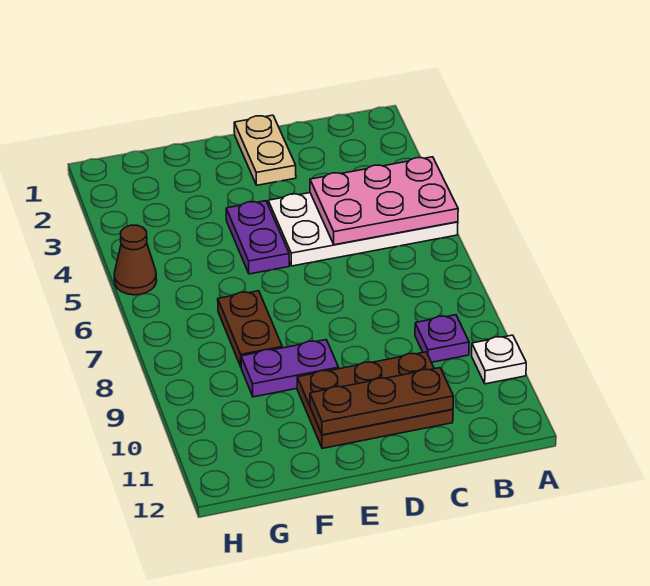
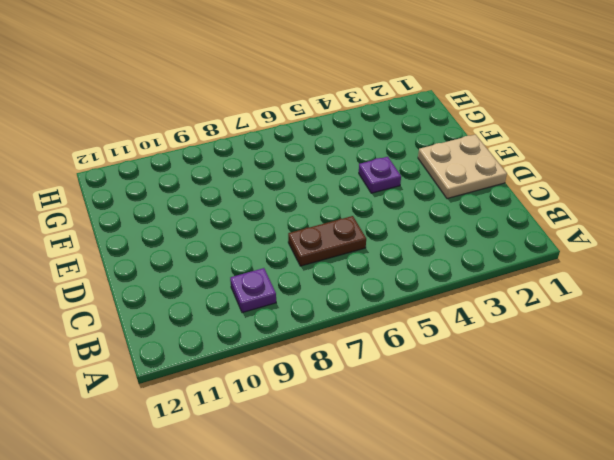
brown 1x2 plate [288,216,366,266] -> brown 1x2 plate moved to [218,291,282,367]
tan 2x2 plate [418,135,507,199] -> tan 1x2 plate [234,115,296,185]
purple 1x1 plate [359,157,401,193] -> purple 1x2 plate [226,201,289,274]
none -> white 2x4 plate [268,193,458,266]
none -> white 1x1 plate [472,335,526,384]

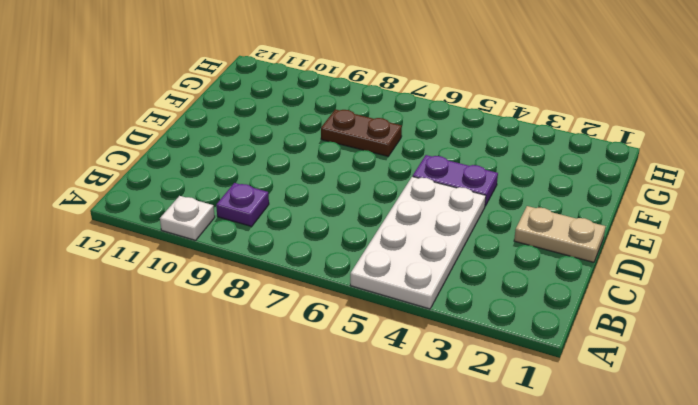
none -> brown 2x3 plate [297,352,453,448]
none -> purple 1x2 plate [241,340,339,397]

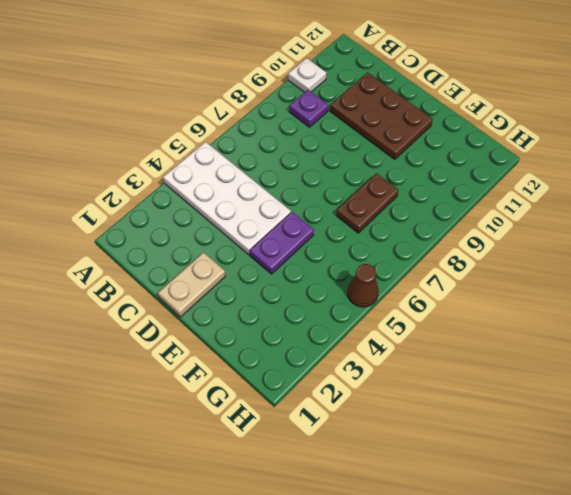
none -> purple 1x2 plate [241,340,339,397]
none -> pink 2x3 plate [310,157,458,245]

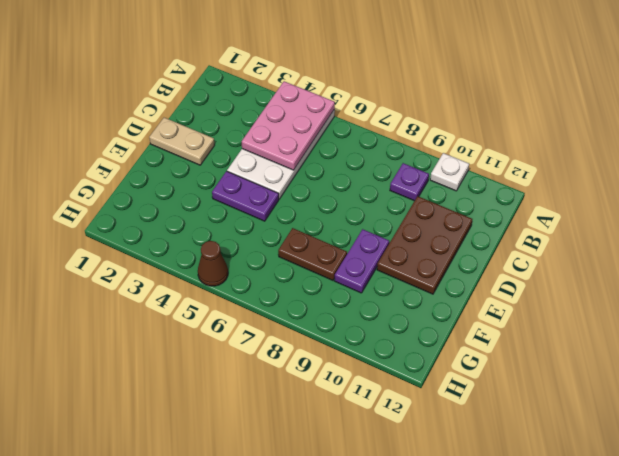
none -> brown 1x3 plate [310,368,454,435]

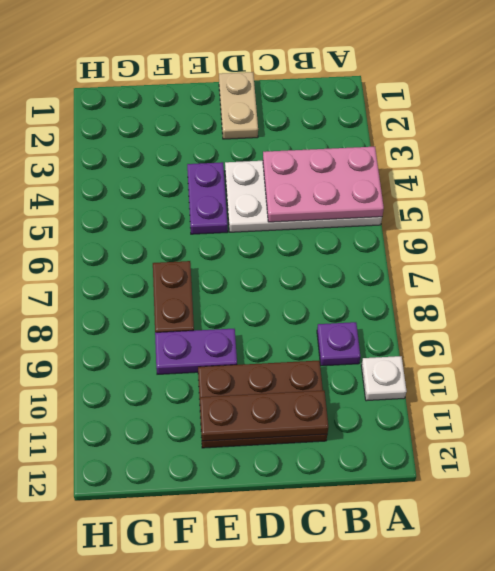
none -> brown 1x1 cone [114,225,157,295]

